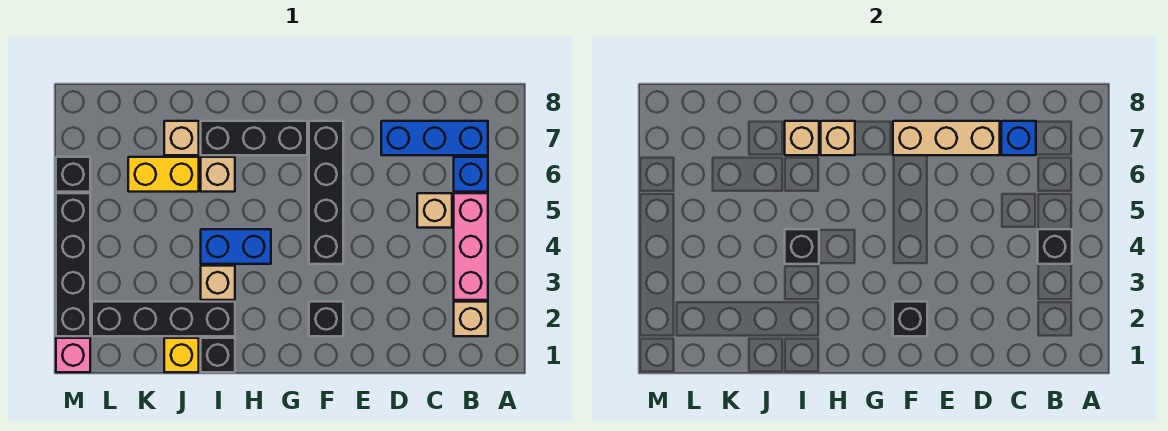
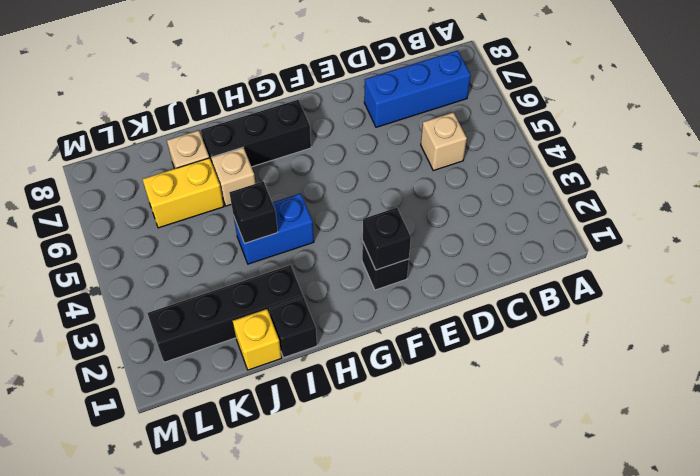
none -> tan 1x1 brick [454,302,488,336]
none -> pink 1x3 brick [454,193,488,300]
none -> blue 1x1 brick [454,157,488,192]

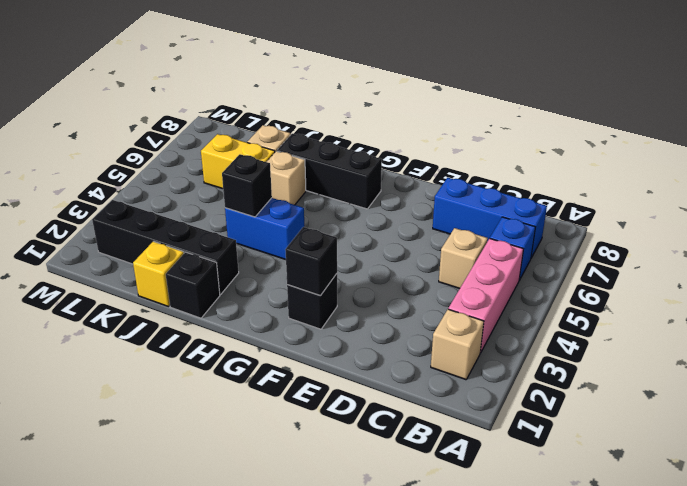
none -> black 1x4 brick [309,121,343,264]
none -> tan 1x1 brick [201,266,235,300]
none -> pink 1x1 brick [56,338,90,372]

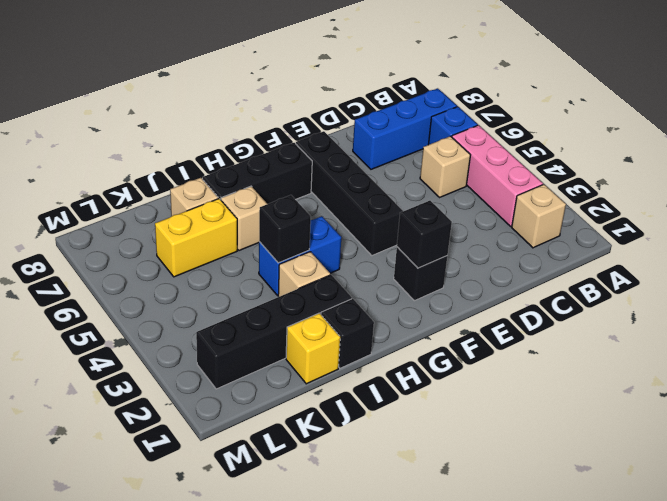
none -> pink 1x1 brick [56,338,90,372]
none -> black 1x4 brick [56,193,90,336]
none -> black 1x1 brick [56,157,90,192]

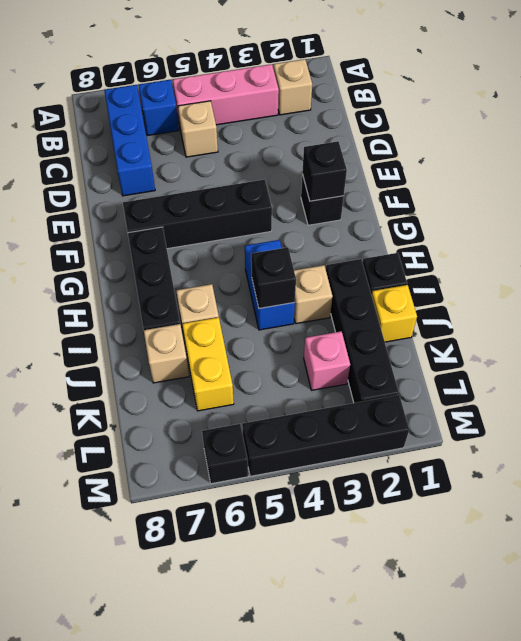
pink 1x1 brick [304,331,350,390] -> pink 1x1 brick moved to [56,338,90,372]
none -> black 1x1 brick [1038,229,1072,264]
none -> blue 1x1 brick [1001,121,1036,155]
none -> tan 1x3 brick [893,121,1000,155]

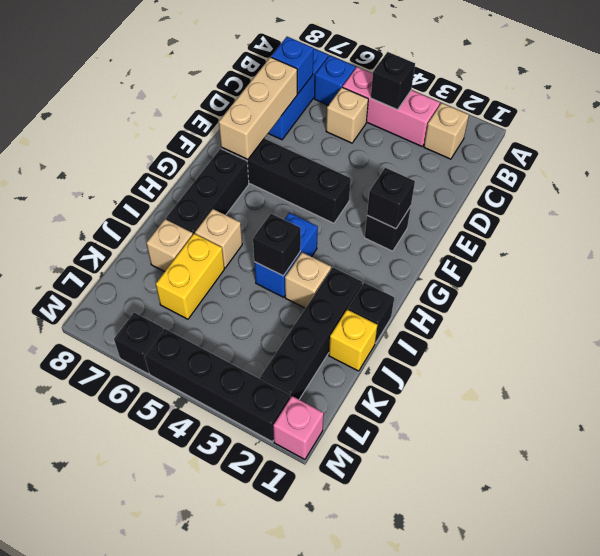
none -> tan 1x1 brick [821,121,855,155]
none -> tan 1x1 brick [785,121,819,155]

